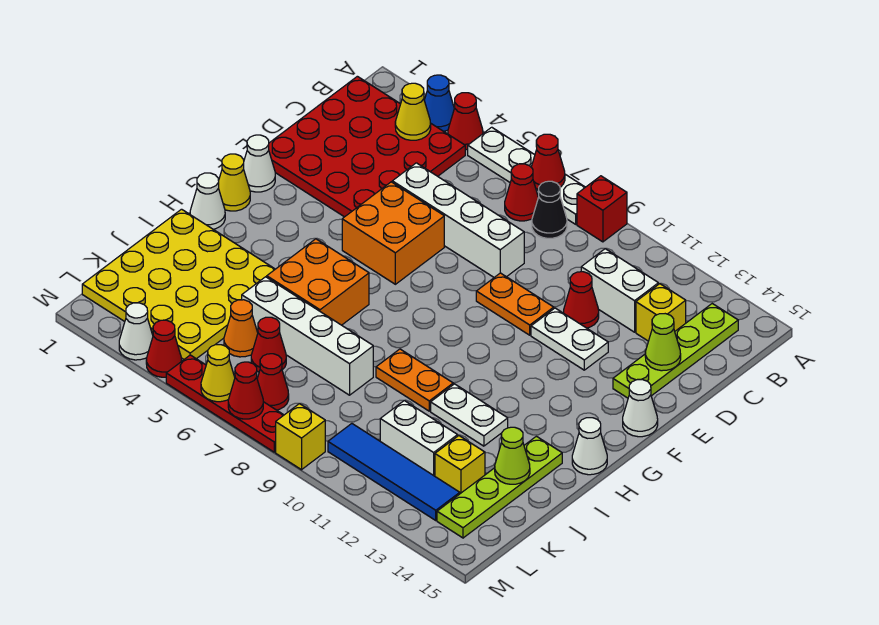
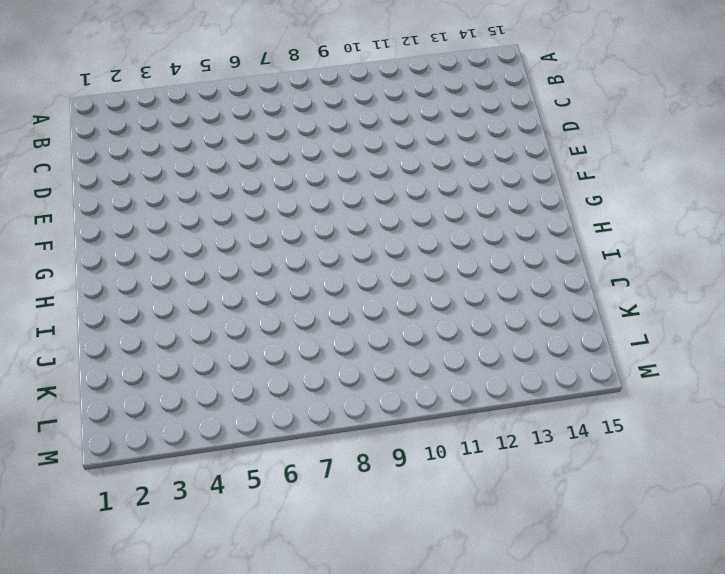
none -> blue 1x1 cone [424,75,454,131]
none -> red 1x1 cone [448,93,483,150]
none -> white 1x4 plate [468,127,585,224]
none -> red 1x1 brick [577,176,627,242]

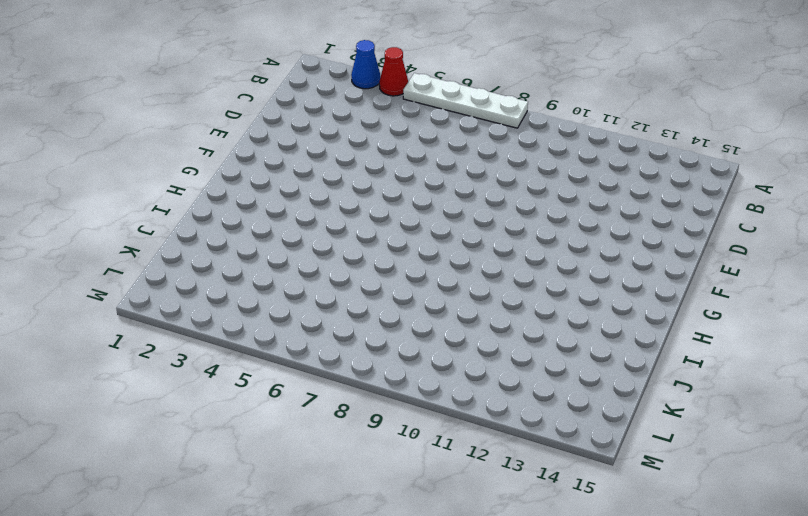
none -> red 1x1 brick [577,176,627,242]
none -> red 4x4 plate [269,76,465,217]
none -> red 1x1 cone [505,164,538,221]
none -> black 1x1 cone [532,181,567,238]

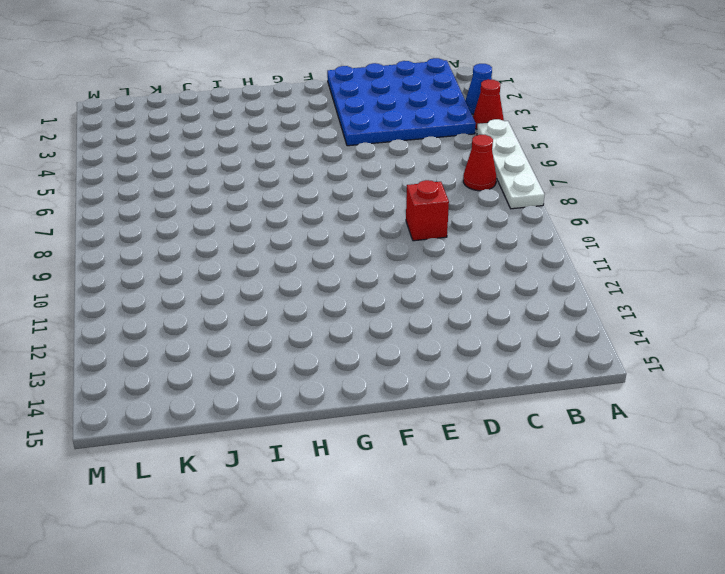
blue 4x4 plate [327,58,476,146] -> red 4x4 plate [269,76,465,217]
red 1x1 brick [406,180,449,241] -> red 1x1 brick moved to [577,176,627,242]
none -> black 1x1 cone [532,181,567,238]
none -> lime 1x4 plate [613,304,738,398]
none -> white 1x2 brick [581,249,658,332]
none -> yellow 1x1 brick [636,284,686,341]

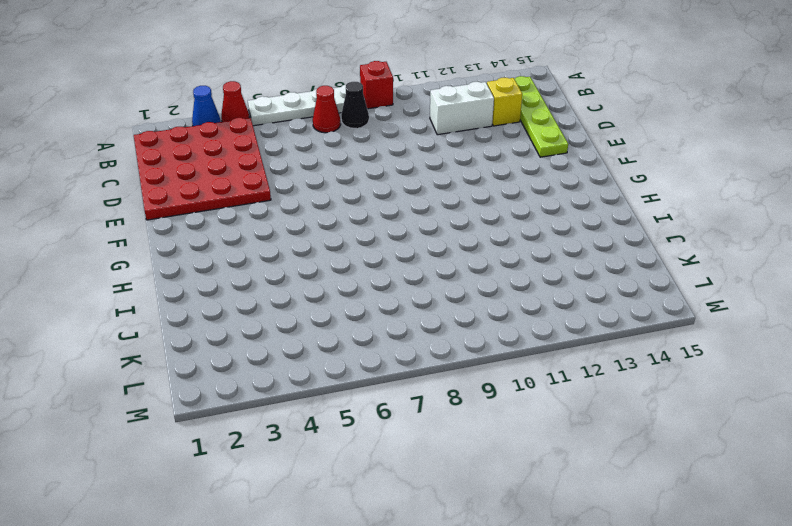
none -> white 1x4 brick [392,163,524,277]
none -> red 1x1 cone [564,272,599,328]
none -> orange 2x2 brick [342,182,444,284]
none -> orange 1x2 plate [476,273,554,335]

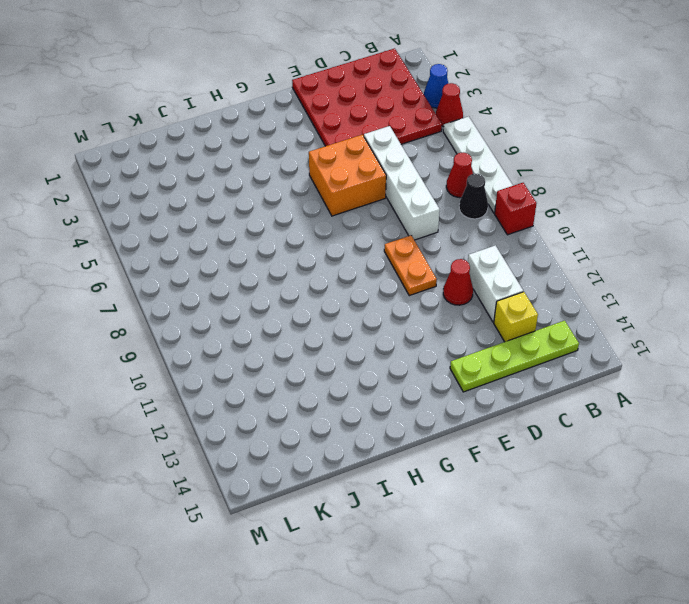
none -> white 1x2 plate [531,308,608,370]
none -> white 1x1 cone [244,135,275,192]
none -> white 1x1 cone [623,380,658,437]
none -> yellow 1x1 cone [219,154,250,211]

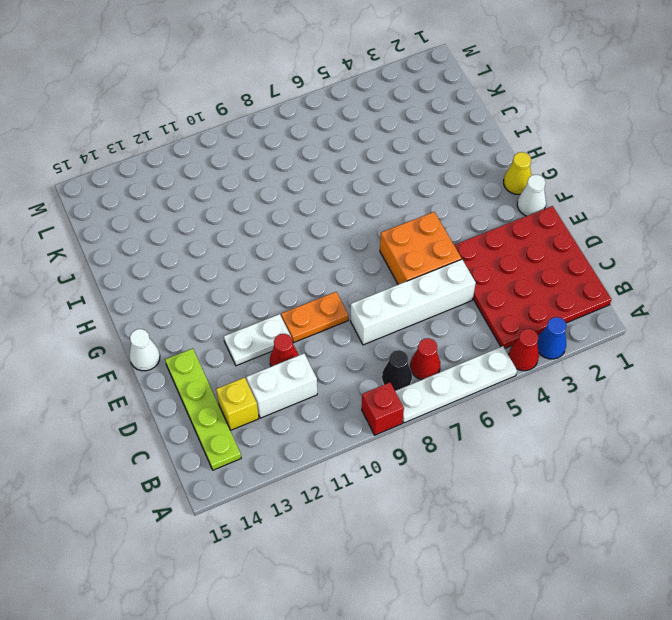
none -> white 1x1 cone [190,173,225,229]
none -> orange 2x2 brick [267,239,369,325]
none -> white 1x1 cone [572,418,607,475]
none -> yellow 4x4 plate [82,209,275,359]

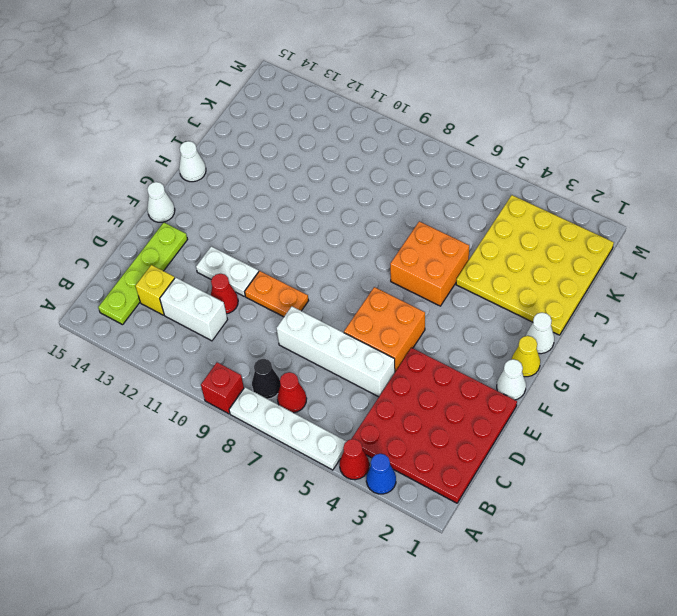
none -> orange 1x2 plate [376,349,453,411]
none -> white 1x2 plate [431,384,508,446]
none -> lime 1x4 plate [437,436,562,538]
none -> white 1x4 brick [242,277,373,395]

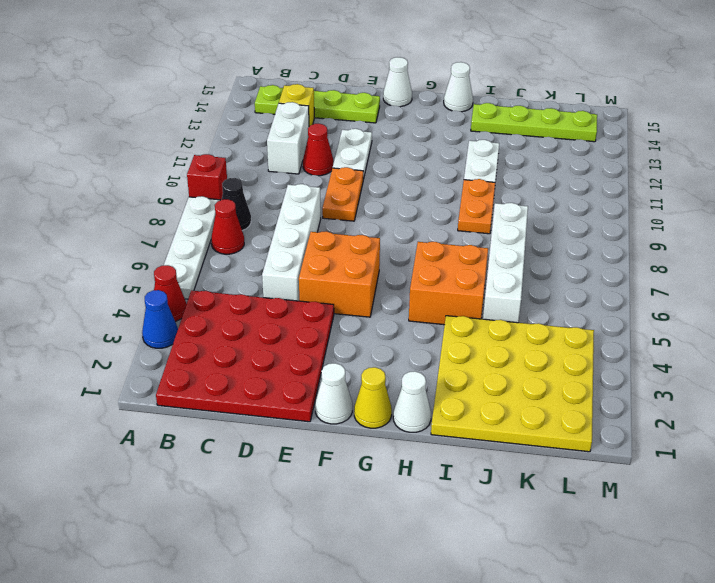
none -> orange 1x1 cone [224,300,258,357]
none -> red 1x1 cone [251,317,286,372]
none -> white 1x2 brick [380,401,458,476]
none -> yellow 1x1 brick [435,436,485,494]

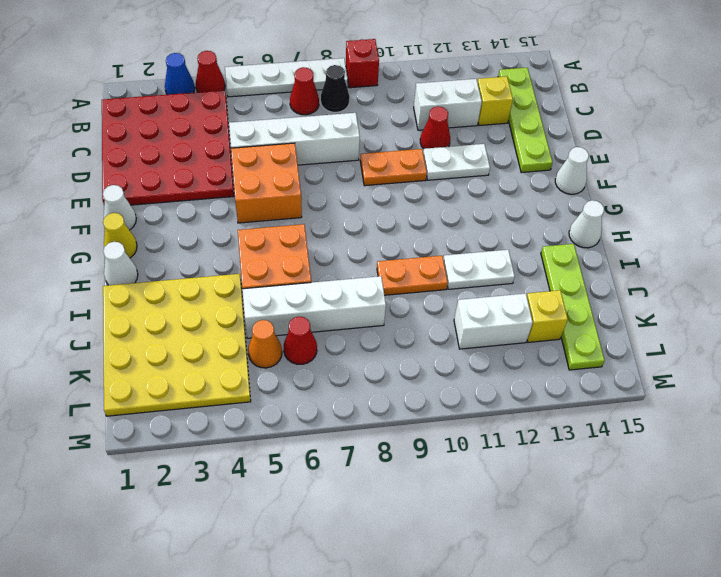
none -> red 1x1 cone [257,354,289,410]
none -> blue 1x4 tile [328,424,460,520]
none -> white 1x1 cone [119,303,153,360]
none -> red 1x1 cone [146,320,181,377]

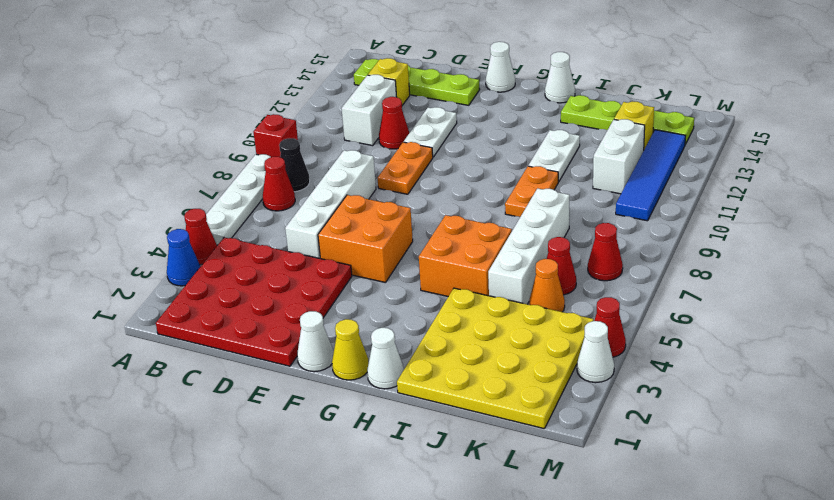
none -> red 1x4 plate [166,355,284,452]
none -> yellow 1x1 brick [276,404,325,470]
none -> red 1x1 cone [531,134,565,190]
none -> yellow 1x1 cone [395,83,431,140]

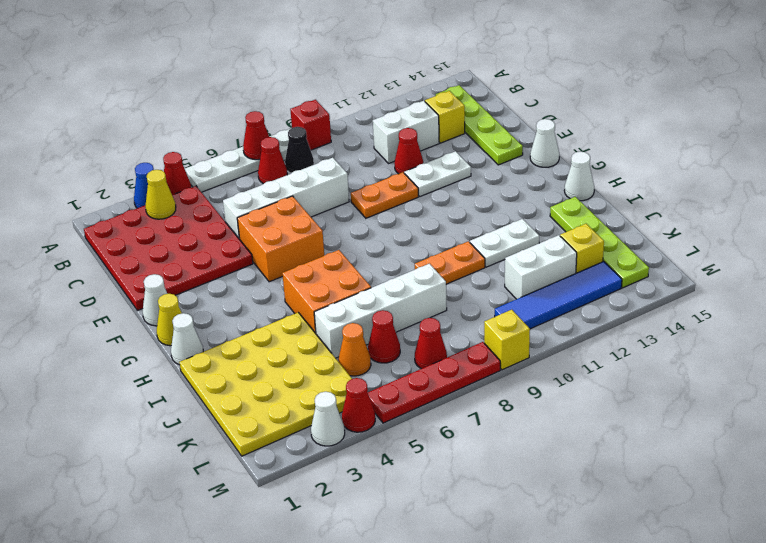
none -> lime 1x1 cone [645,314,681,371]
none -> lime 1x1 cone [495,427,530,484]
none -> yellow 1x1 cone [201,345,235,402]
none -> red 1x1 cone [228,362,263,419]

